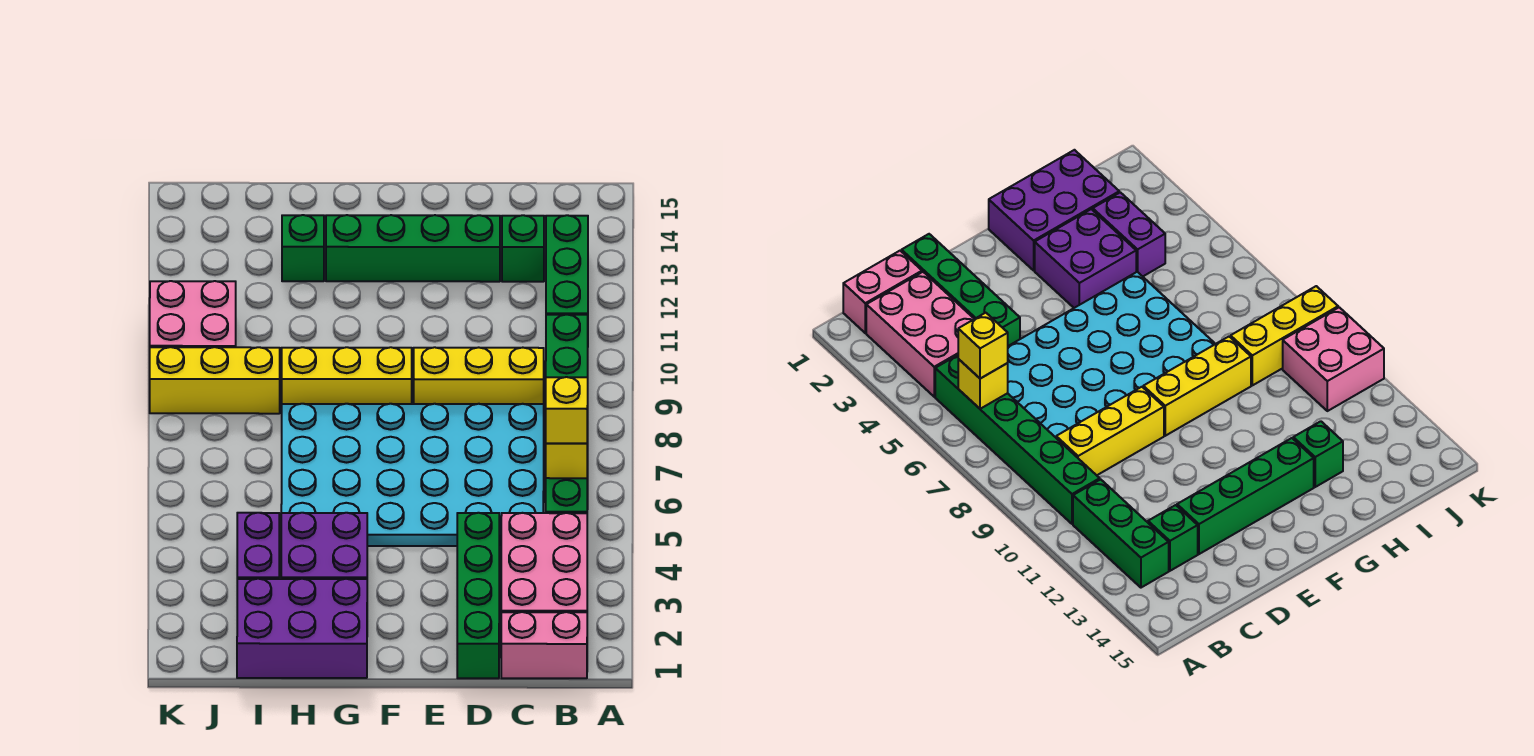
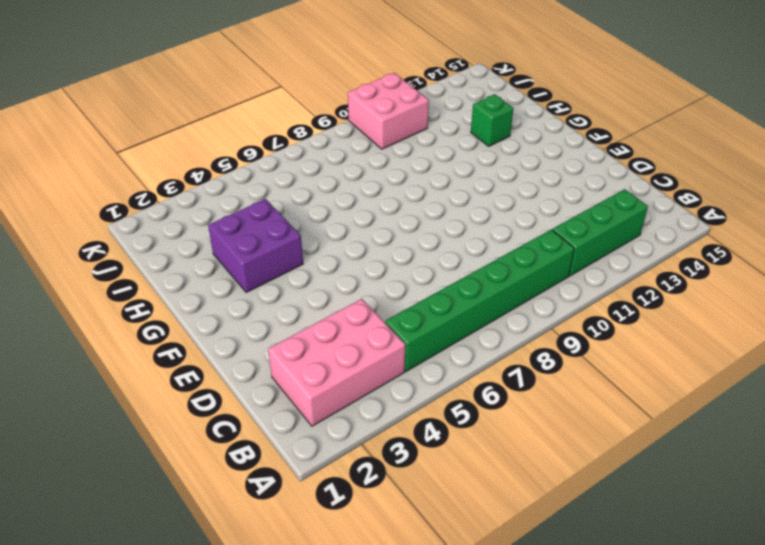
none -> pink 1x2 brick [501,612,587,678]
none -> cyan 4x6 plate [281,404,544,546]
none -> yellow 1x3 brick [414,347,544,404]

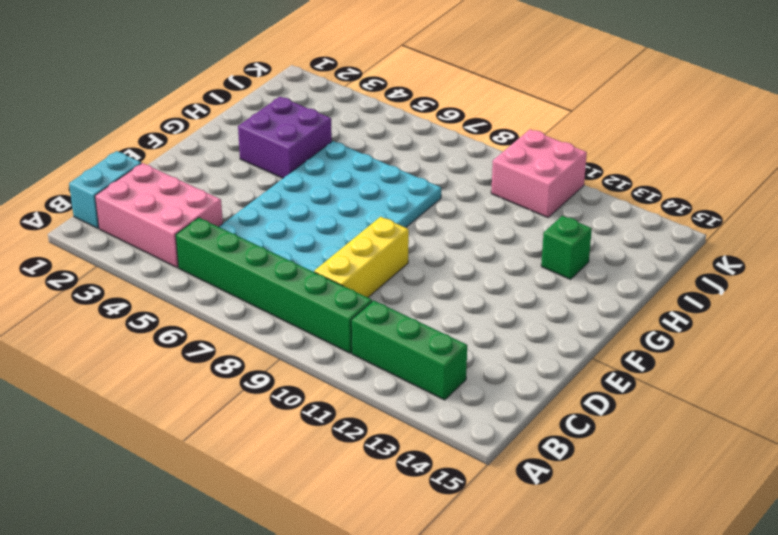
cyan 1x2 brick [69,151,141,228] -> pink 1x2 brick [501,612,587,678]
none -> green 1x1 brick [502,215,544,282]
none -> green 1x4 brick [457,513,499,678]
none -> green 1x4 brick [326,215,500,282]

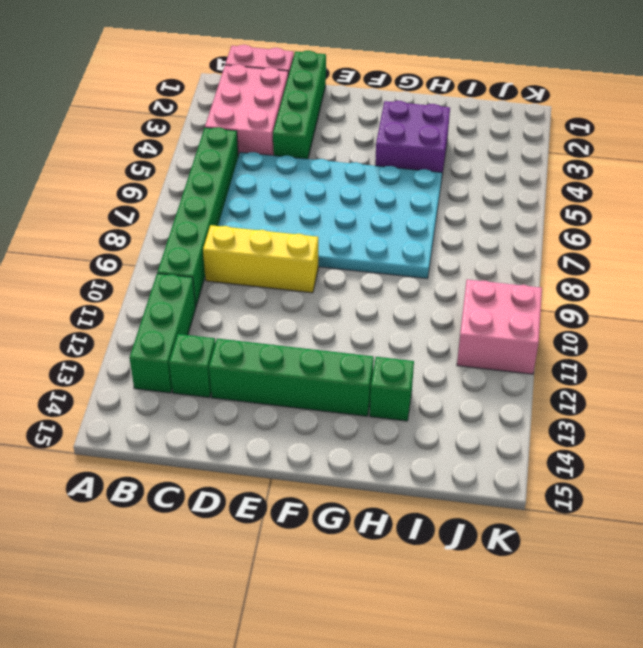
none -> yellow 1x3 brick [282,347,412,404]
none -> purple 2x3 brick [237,579,367,678]
none -> purple 1x2 brick [237,513,279,579]

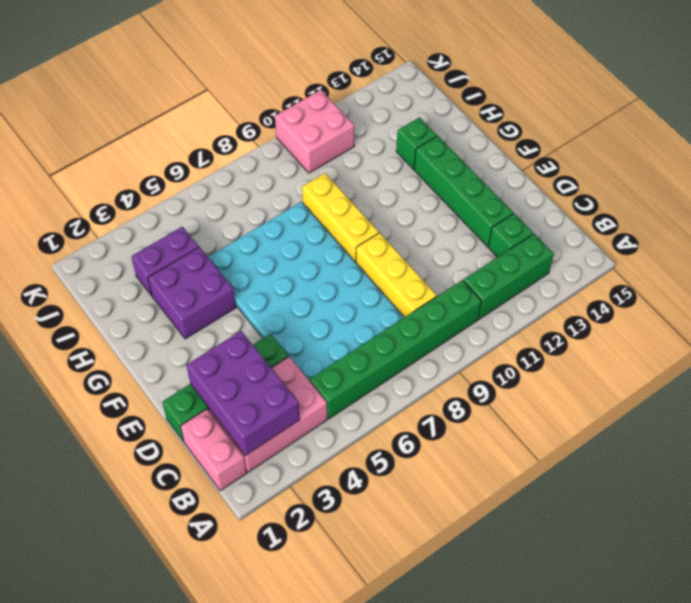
purple 2x3 brick [186,331,300,456] -> purple 2x3 brick moved to [237,579,367,678]
none -> yellow 1x3 brick [150,347,280,414]
none -> yellow 1x1 brick [546,441,588,478]
none -> yellow 1x1 brick [546,377,588,443]

